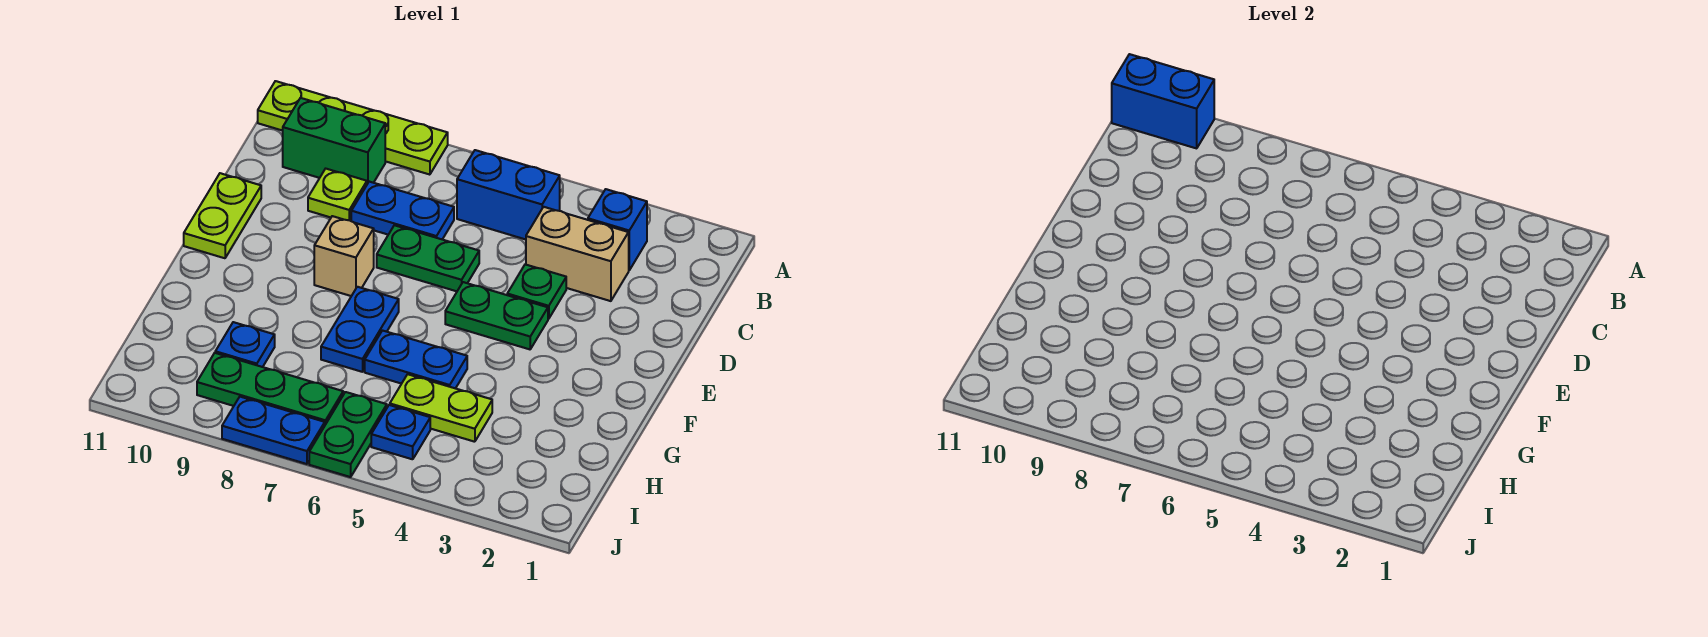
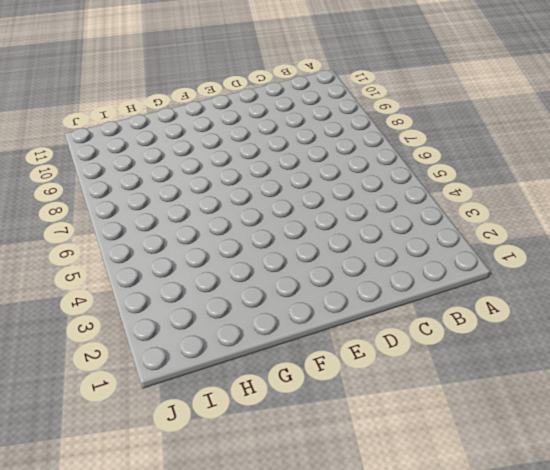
none -> lime 1x4 plate [258,81,448,175]
none -> blue 1x1 brick [588,189,647,270]
none -> blue 1x2 brick [457,150,560,239]

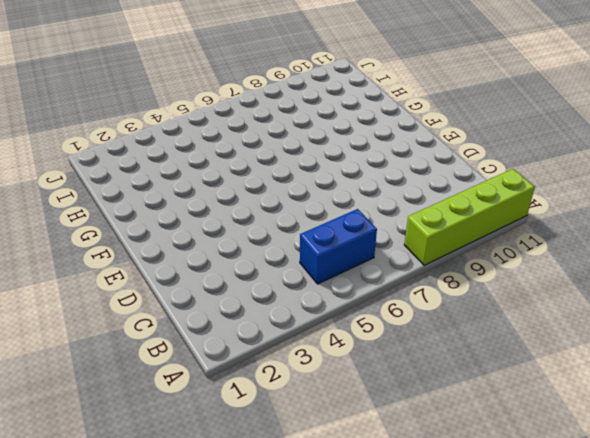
lime 1x4 brick [404,169,535,265] -> lime 1x4 plate [258,81,448,175]
none -> blue 1x1 brick [588,189,647,270]
none -> green 1x2 brick [283,98,385,184]
none -> tan 1x2 brick [526,207,629,301]

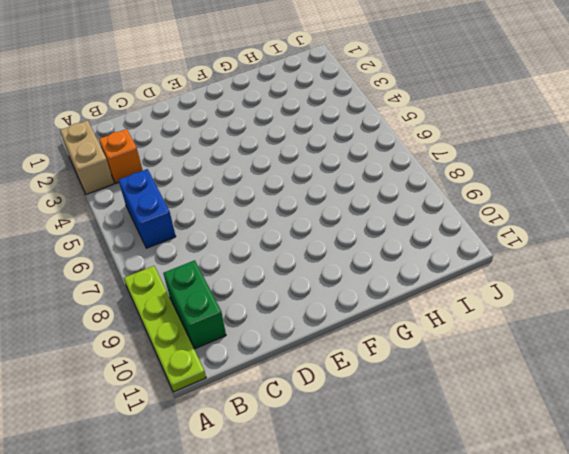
tan 1x2 brick [60,120,114,194] -> tan 1x2 brick moved to [526,207,629,301]
orange 1x1 brick [99,129,143,183] -> blue 1x1 brick [588,189,647,270]
none -> blue 1x2 plate [351,182,454,239]
none -> lime 1x1 plate [308,169,367,221]
none -> green 1x1 plate [507,264,566,319]

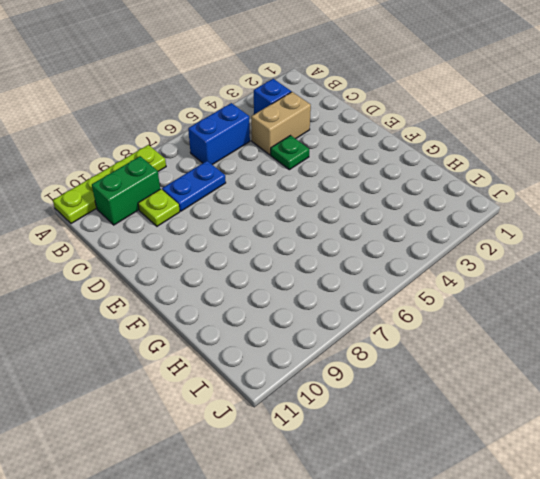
none -> green 1x2 plate [377,225,479,291]
none -> lime 1x2 plate [184,173,261,258]
none -> green 1x2 plate [445,282,548,349]

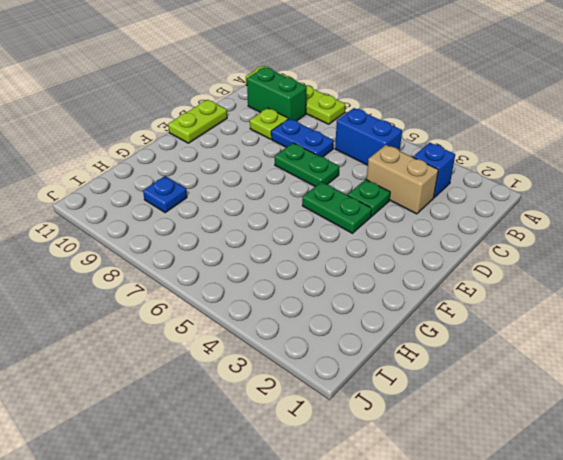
none -> tan 1x1 brick [314,216,374,296]
none -> blue 1x2 plate [321,287,399,372]
none -> blue 1x2 plate [365,331,467,388]

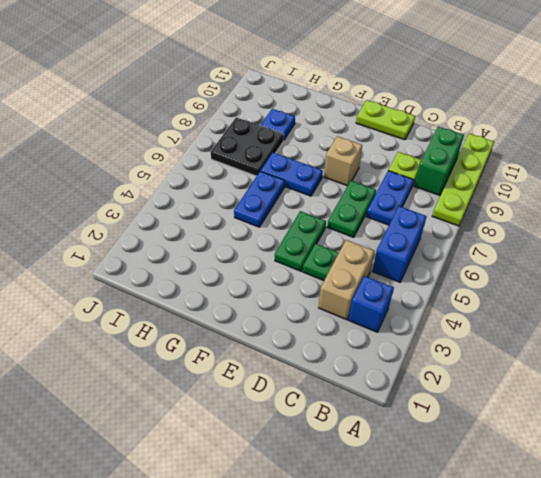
black 2x2 plate [211,117,284,176] -> green 1x3 plate [197,353,343,425]
none -> lime 1x2 plate [390,374,492,442]
none -> blue 1x1 plate [371,405,430,459]
none -> green 1x2 plate [309,392,387,477]

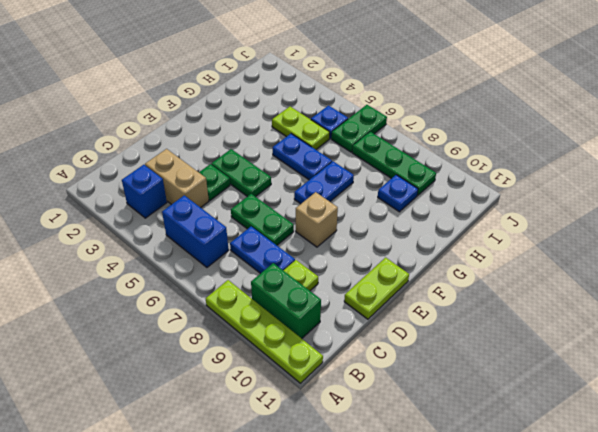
none -> blue 1x2 plate [222,397,325,464]
none -> blue 1x2 brick [1112,54,1214,148]

